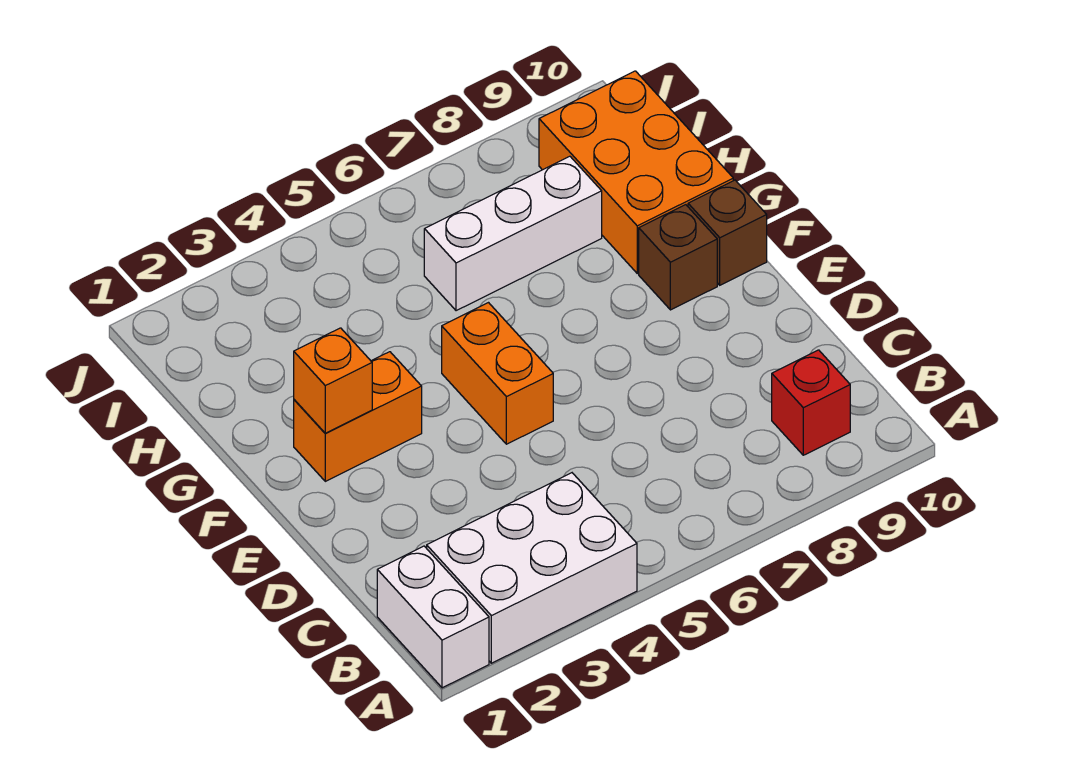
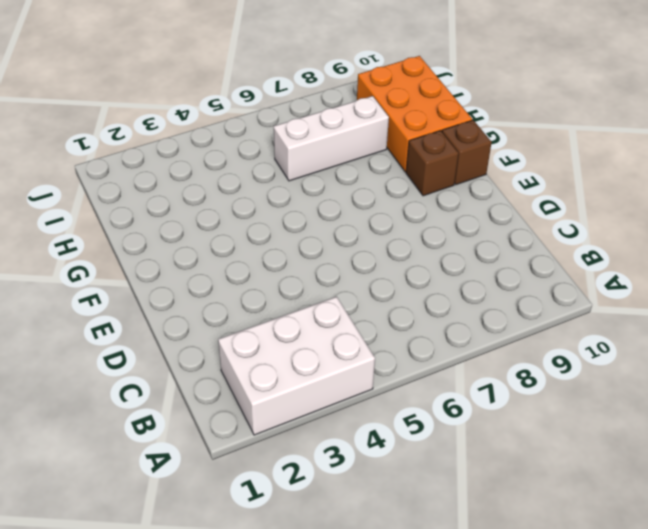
none -> white 1x2 brick [377,546,489,688]
none -> red 1x1 brick [772,350,850,455]

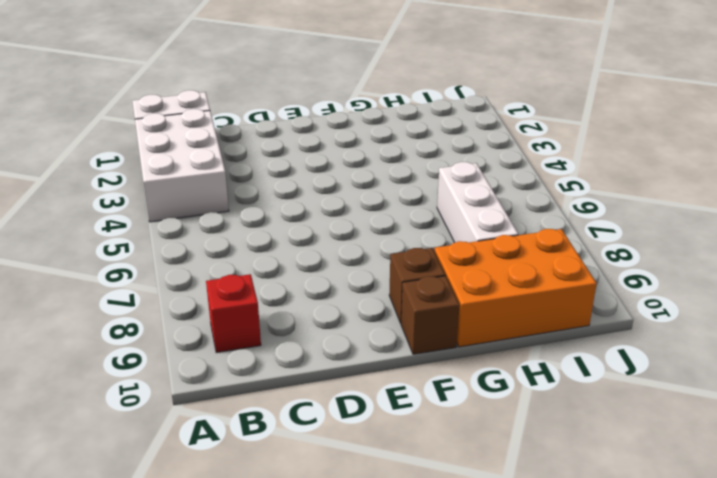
none -> orange 1x2 brick [442,303,553,444]
none -> orange 1x2 brick [294,352,422,481]

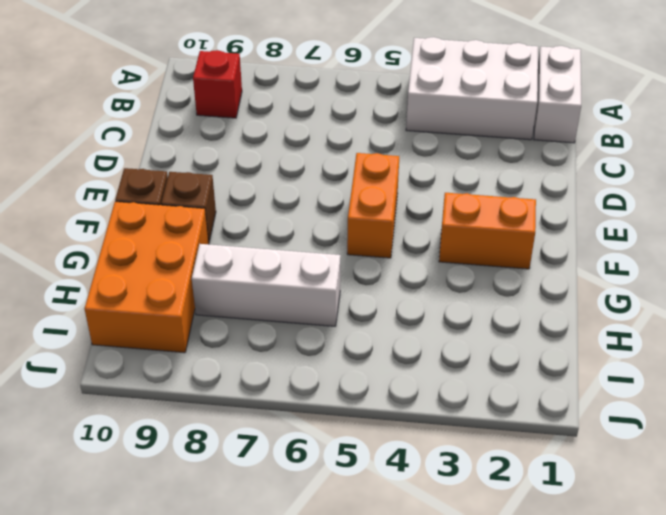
none -> orange 1x1 brick [294,328,372,433]

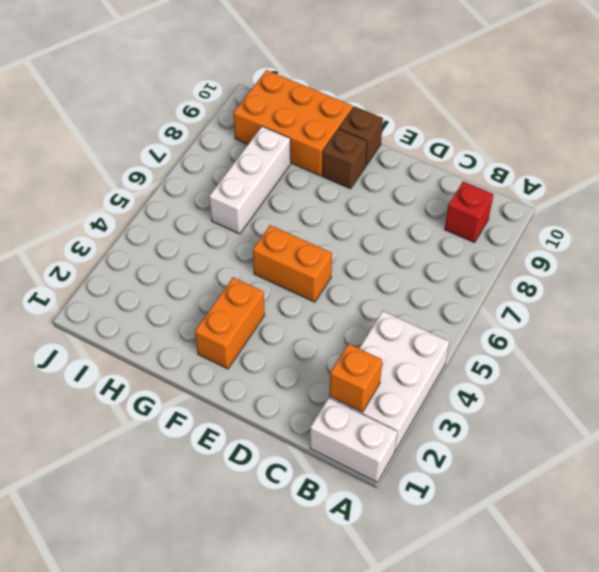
orange 1x1 brick [329,344,382,412] -> orange 1x1 brick moved to [294,328,372,433]

